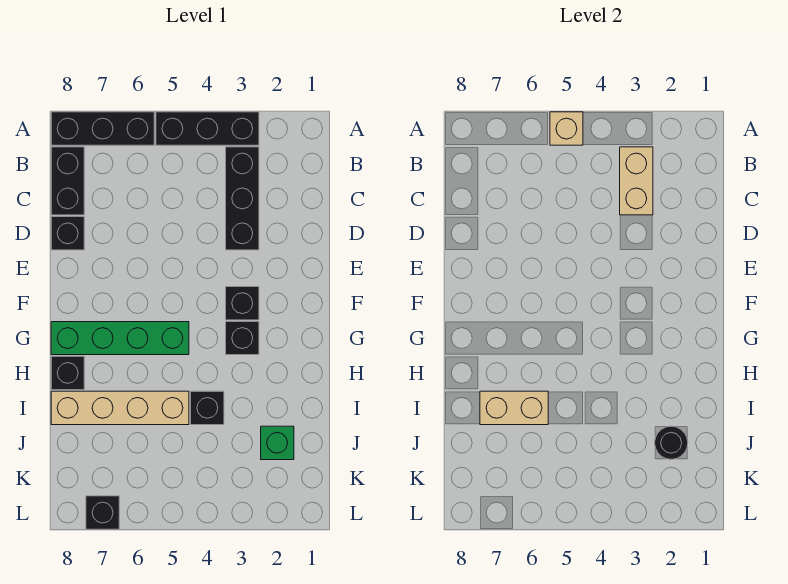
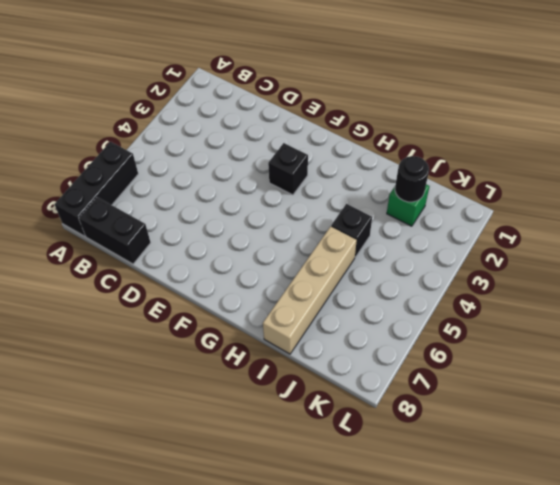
none -> black 1x3 brick [156,112,259,145]
none -> black 1x3 brick [226,147,259,250]
none -> black 1x1 brick [51,217,84,250]

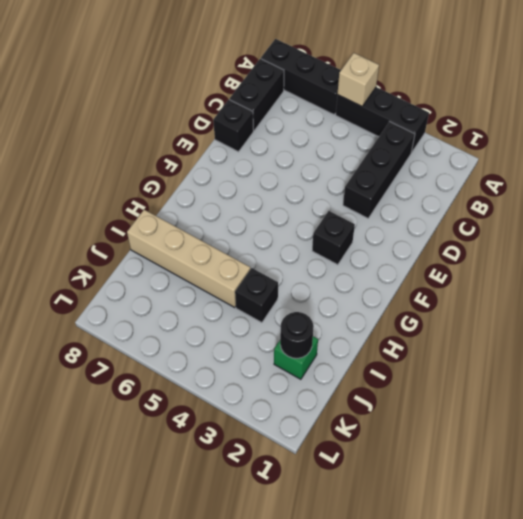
none -> black 1x1 brick [226,322,259,355]
none -> green 1x4 brick [51,322,189,355]
none -> black 1x1 brick [51,356,84,390]

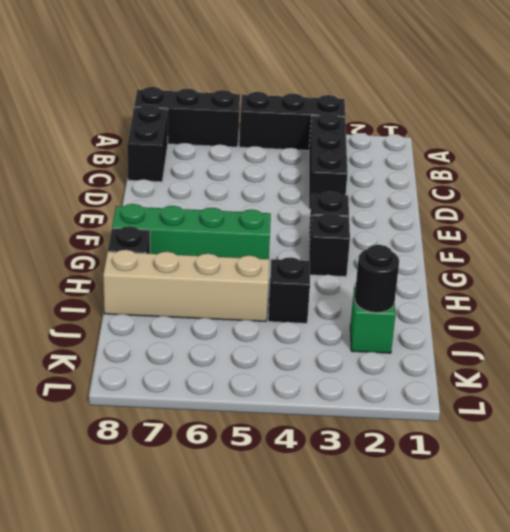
none -> black 1x1 brick [51,217,84,250]
none -> black 1x1 brick [86,496,119,529]
none -> tan 1x1 brick [550,112,583,145]

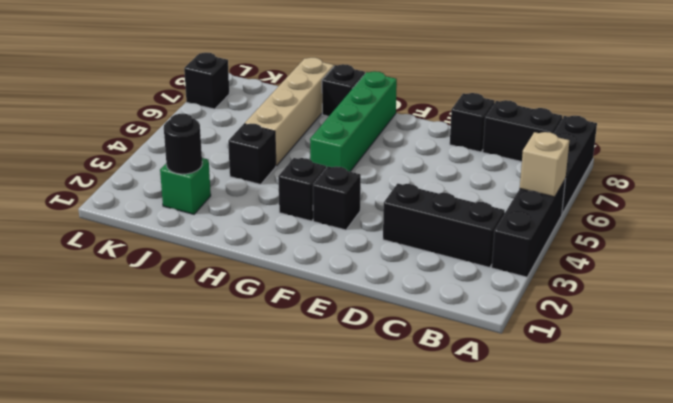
none -> tan 1x2 brick [620,147,653,215]
none -> tan 1x2 brick [480,391,548,425]

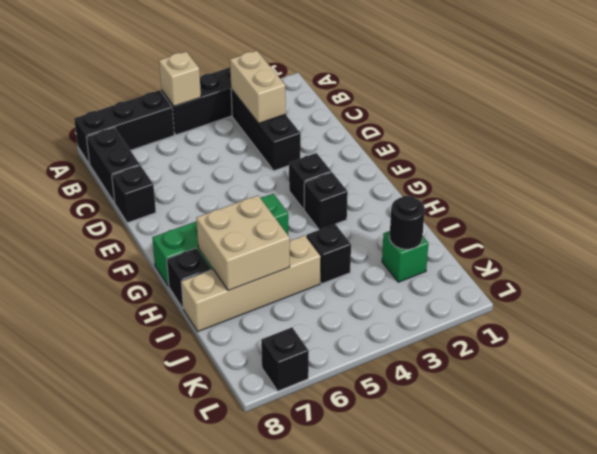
tan 2x2 brick [196,195,290,291] -> tan 1x2 brick [480,391,548,425]

